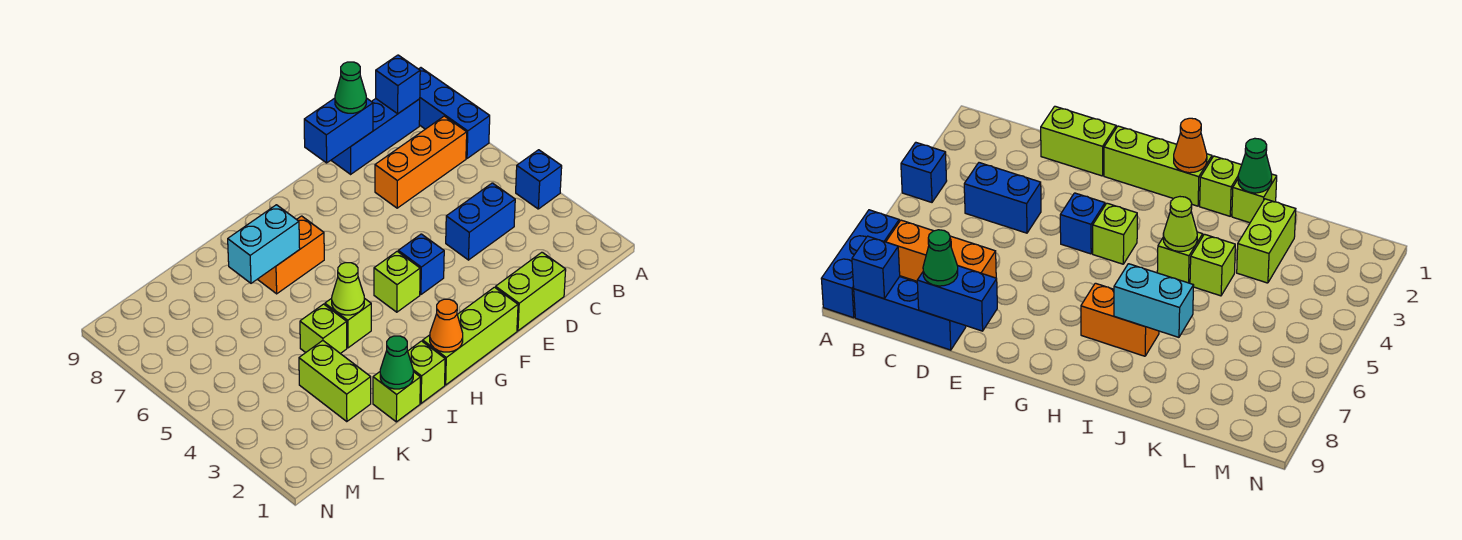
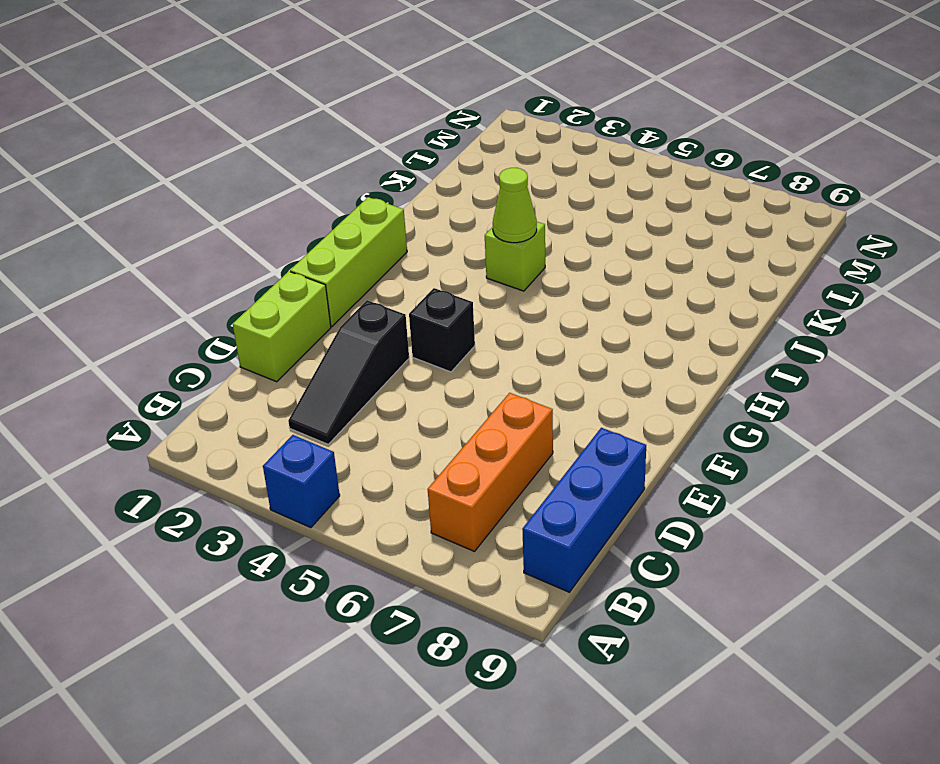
black 1x3 slope [288,300,409,444] -> none
black 1x1 brick [409,288,475,372] -> blue 1x1 brick [398,234,444,295]
none -> blue 1x3 brick [419,68,490,158]
none -> blue 1x2 brick [446,183,515,260]
none -> lime 1x1 brick [374,251,420,312]

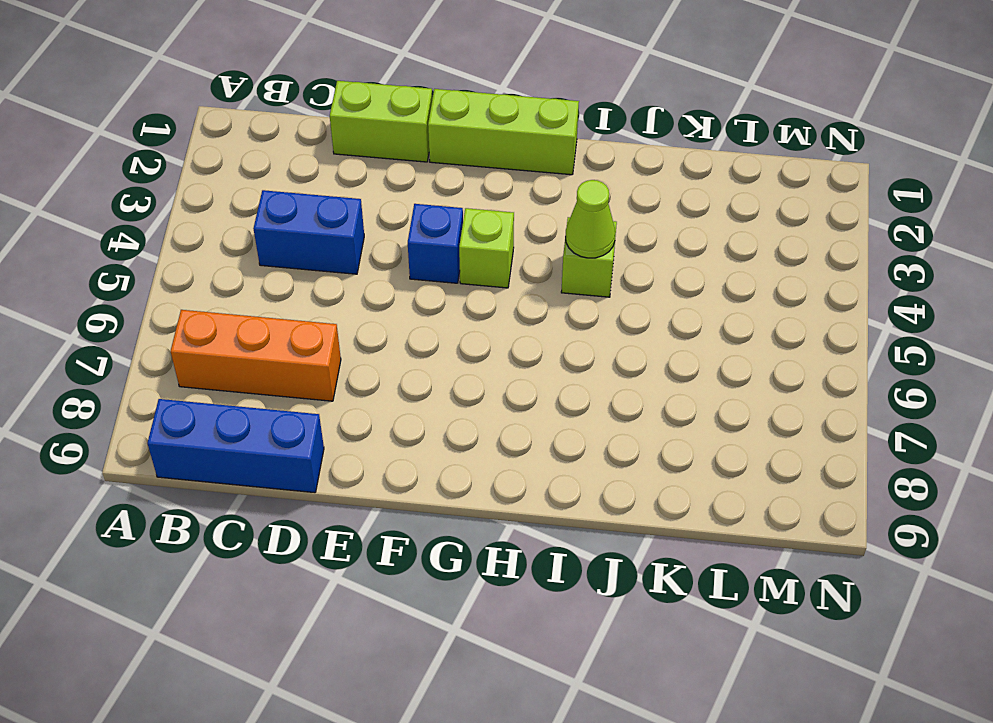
none -> blue 1x1 brick [516,150,562,209]
none -> blue 1x3 brick [419,68,490,158]
none -> orange 1x2 brick [258,216,324,294]

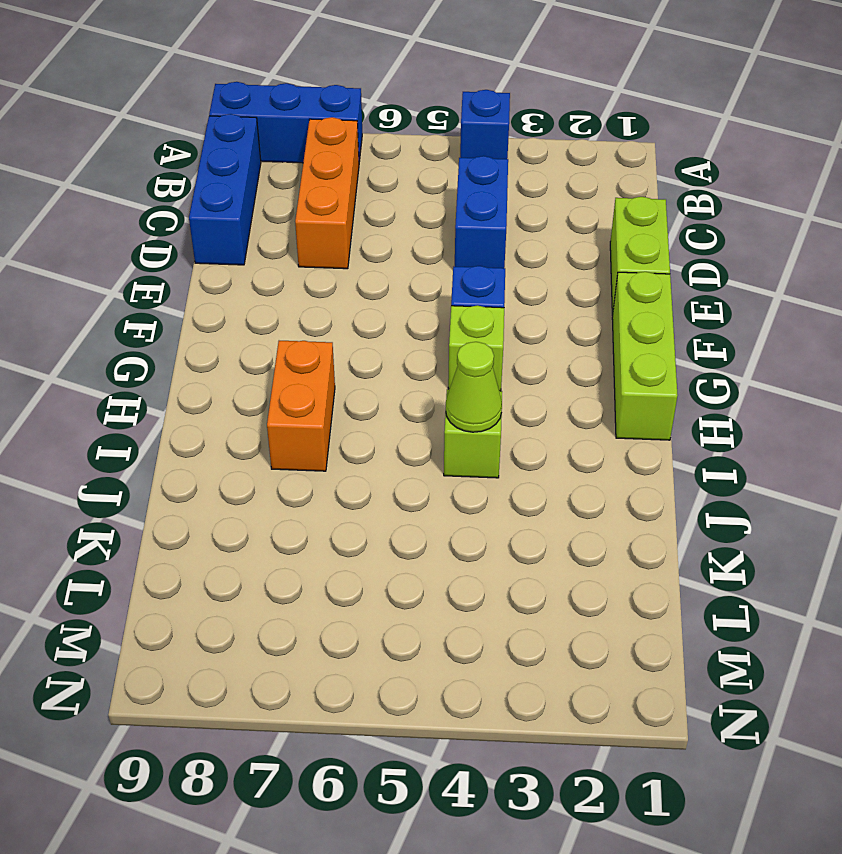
none -> lime 1x1 brick [408,341,445,403]
none -> lime 1x1 brick [373,372,420,422]
none -> lime 1x1 brick [300,304,347,354]

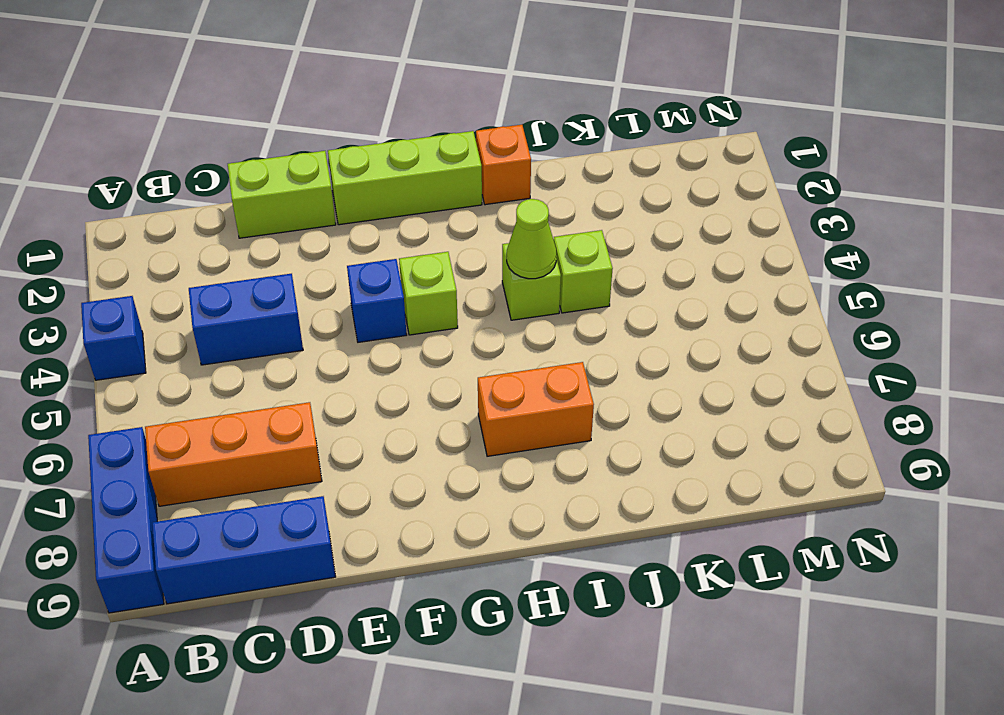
orange 1x1 brick [476,125,531,205] -> lime 1x1 brick [408,341,445,403]
none -> lime 1x1 brick [373,372,420,422]
none -> lime 1x2 brick [299,341,371,422]
none -> blue 1x1 brick [376,55,420,114]

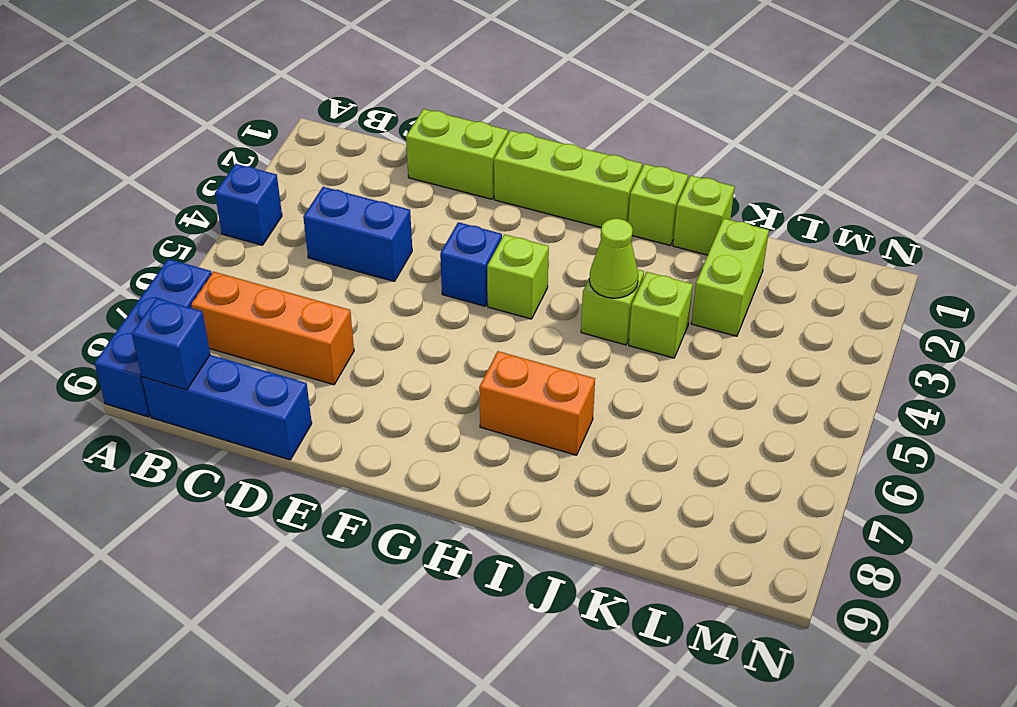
none -> blue 1x2 brick [304,98,373,163]
none -> orange 1x1 cone [430,299,463,352]
none -> cyan 1x2 brick [228,205,300,283]

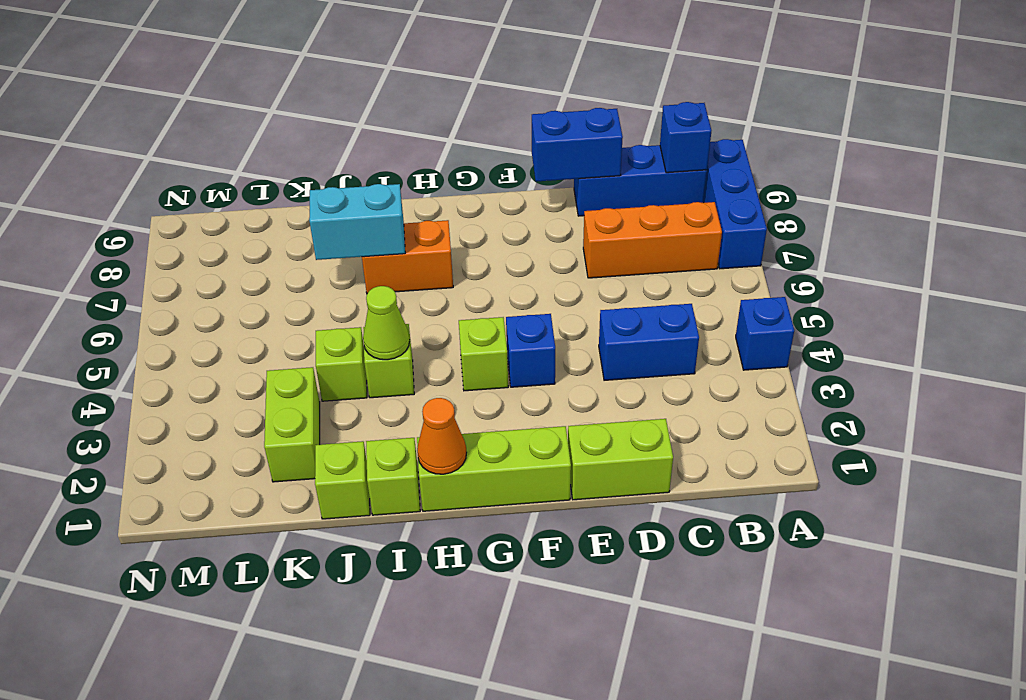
none -> green 1x1 cone [380,336,413,389]
none -> green 1x1 cone [335,62,366,113]

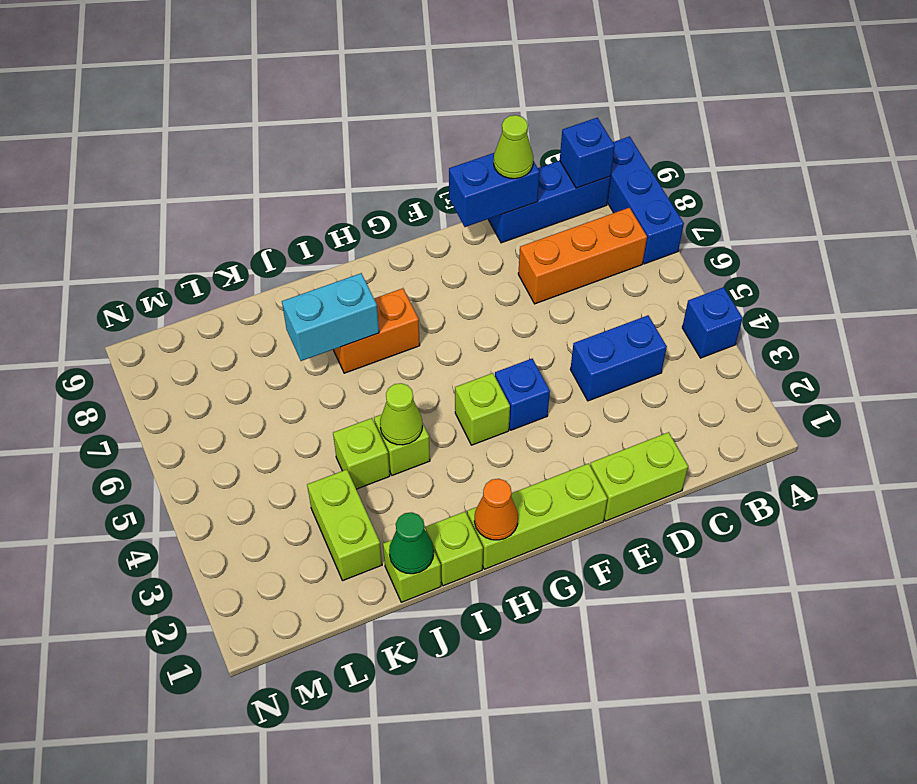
lime 1x1 cone [494,115,533,179] -> green 1x1 cone [335,62,366,113]

